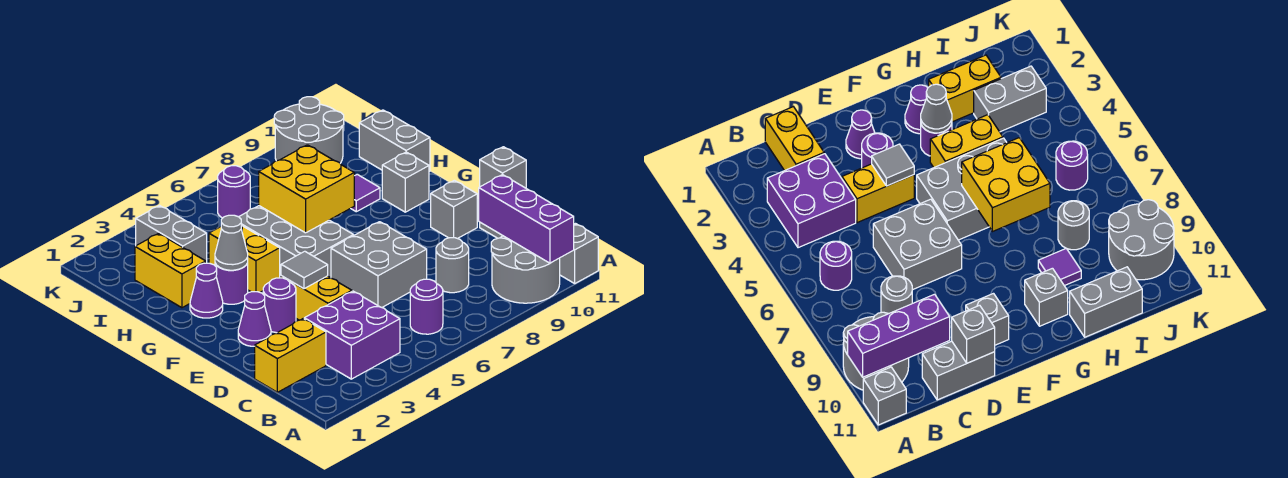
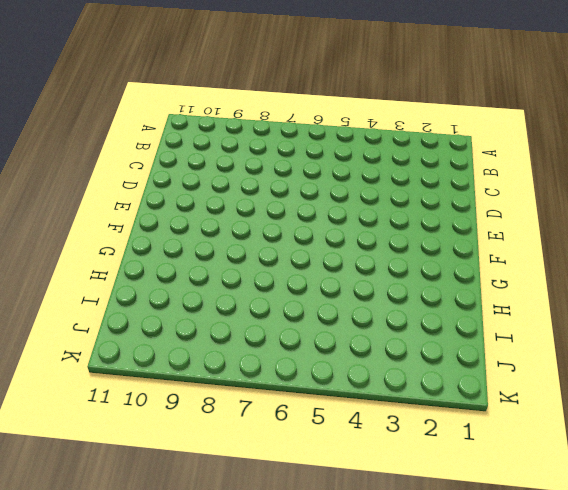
none -> grey 2x2 round brick [491,236,560,303]
none -> grey 1x1 brick [560,224,598,283]
none -> purple 2x2 brick [304,291,400,379]

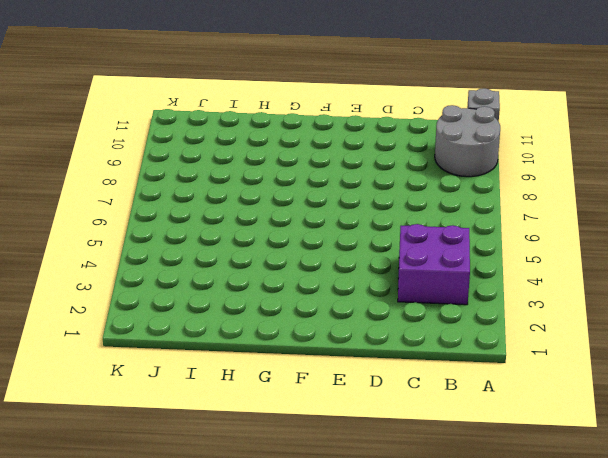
none -> purple 1x1 round brick [410,279,443,334]
none -> yellow 1x2 brick [255,319,326,392]
none -> grey 1x1 round brick [436,238,469,293]

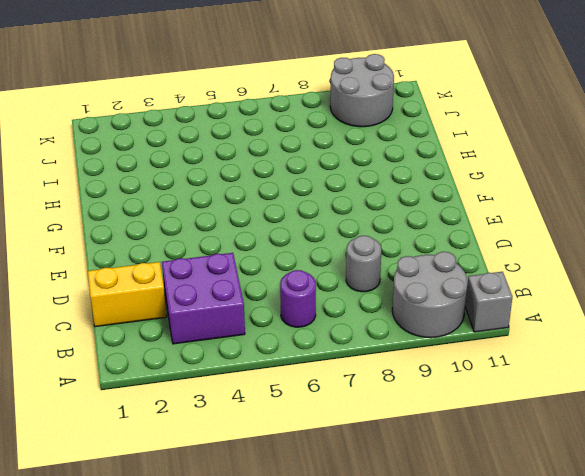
none -> grey 1x2 brick [922,341,995,400]
none -> yellow 1x2 brick [281,276,352,320]
none -> grey 2x2 brick [331,222,427,307]

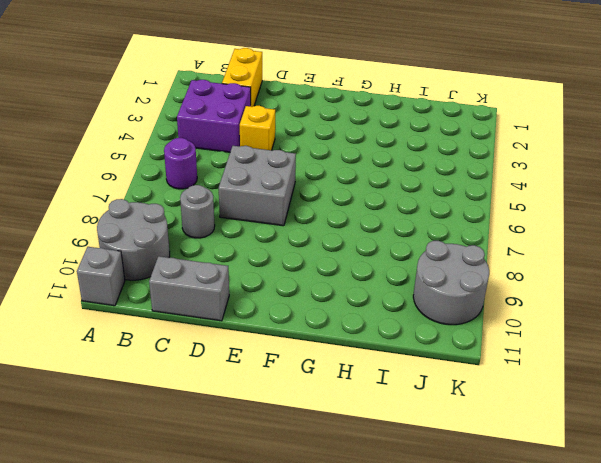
yellow 1x1 brick [240,106,275,150] -> yellow 1x2 brick [281,276,352,320]
none -> purple 1x1 cone [238,292,271,346]
none -> purple 1x1 round brick [263,278,296,333]
none -> grey 1x1 brick [431,180,477,239]

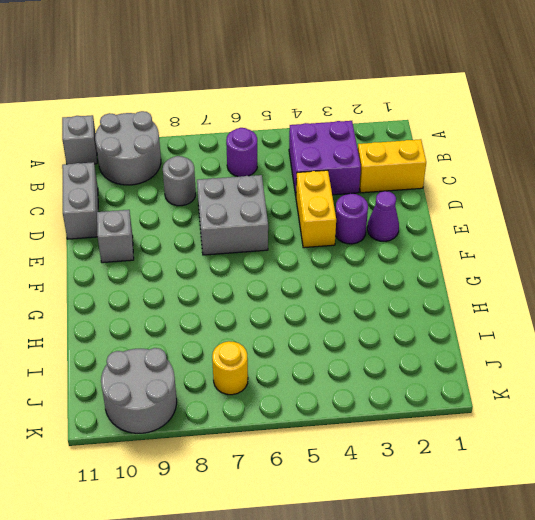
yellow 1x1 round brick [212,341,248,395] -> none
none -> grey 2x3 brick [239,206,354,278]
none -> purple 1x1 cone [190,263,223,318]
none -> purple 1x1 round brick [215,263,248,304]

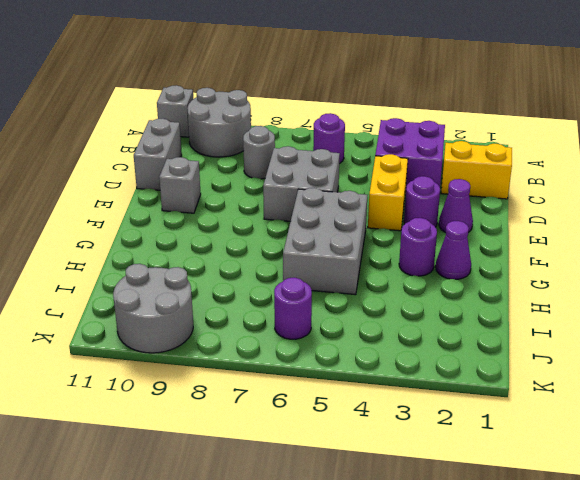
none -> yellow 1x2 brick [209,225,280,292]
none -> grey 1x1 brick [382,152,429,212]
none -> yellow 1x2 brick [135,233,206,308]

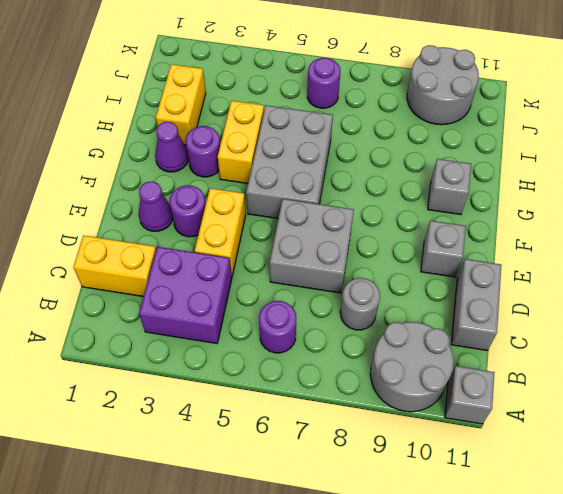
none -> purple 1x1 tile [351,174,380,212]
none -> grey 1x2 brick [359,110,430,172]
none -> grey 1x2 brick [136,206,207,263]

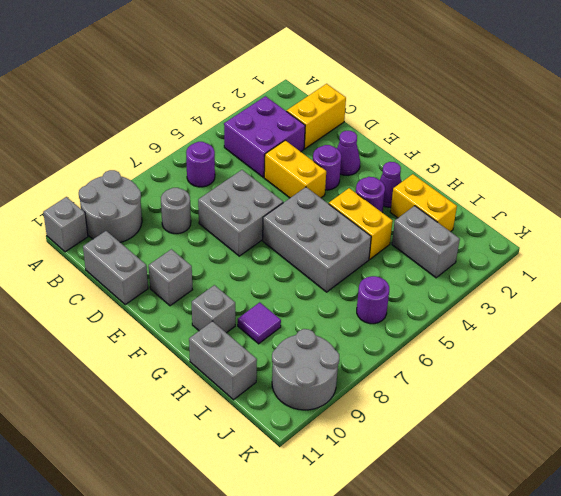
none -> grey 1x1 round brick [1058,201,1089,250]
none -> purple 1x3 brick [479,175,574,263]
none -> grey 1x1 brick [480,147,526,188]

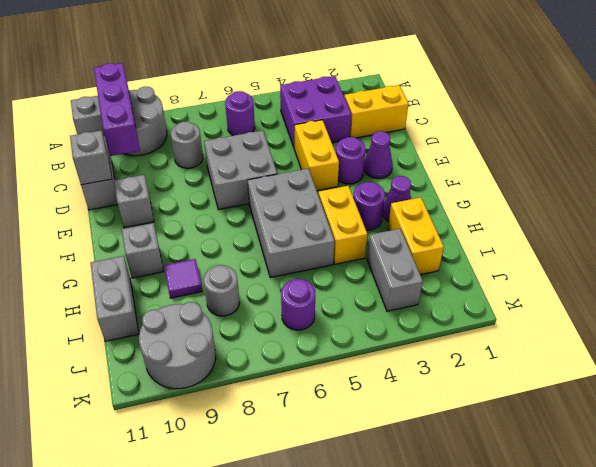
none -> grey 1x1 tile [281,251,328,289]
none -> grey 1x1 cone [215,215,248,270]
none -> yellow 2x2 brick [259,145,354,233]

